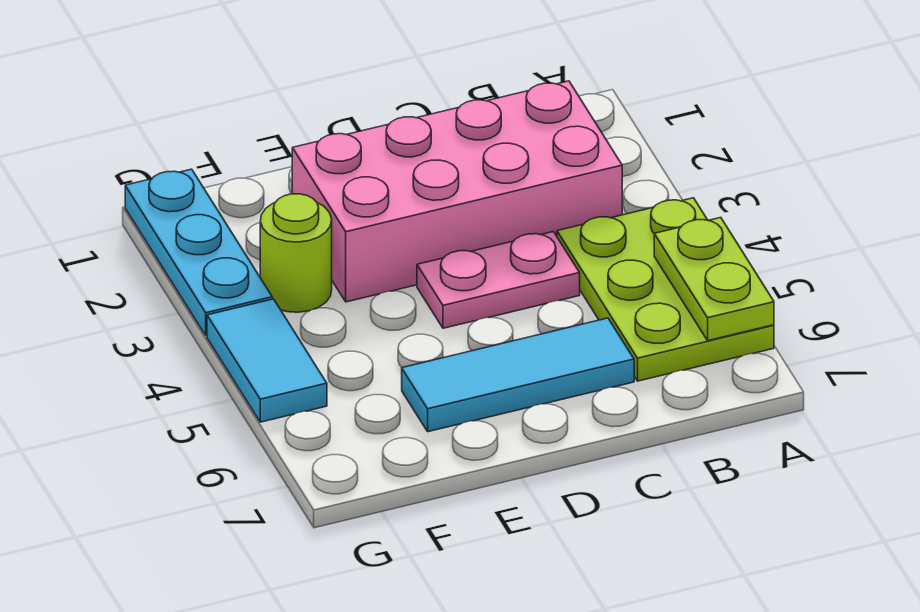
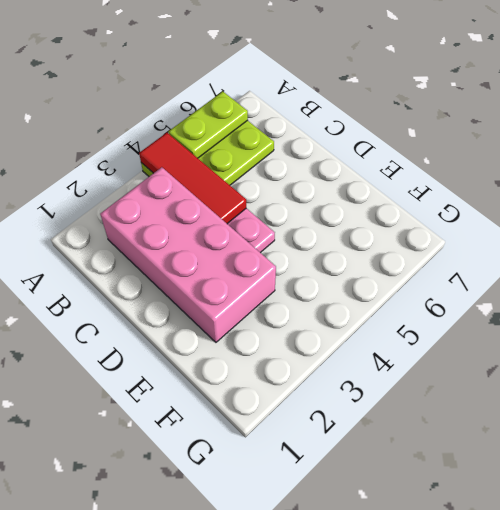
red 1x3 tile [139,133,246,224] -> none
none -> cyan 1x3 tile [402,318,634,432]
none -> lime 1x1 round brick [260,194,332,312]

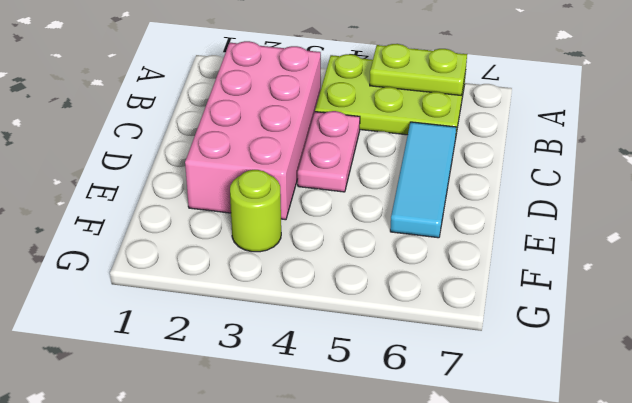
none -> cyan 1x3 plate [125,169,272,336]
none -> cyan 1x2 tile [207,299,327,422]

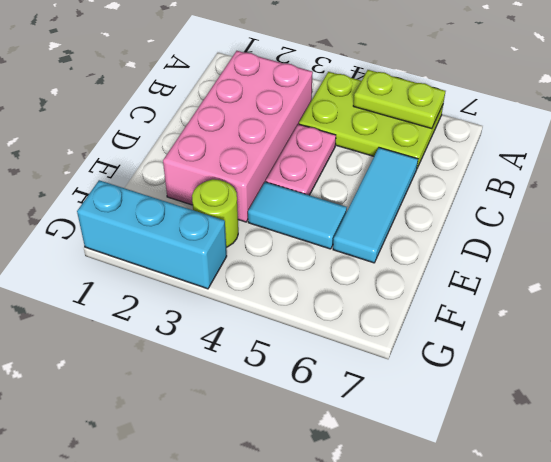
cyan 1x2 tile [248,182,347,249] -> cyan 1x2 tile moved to [207,299,327,422]
cyan 1x3 brick [77,180,227,289] -> cyan 1x3 plate [125,169,272,336]

